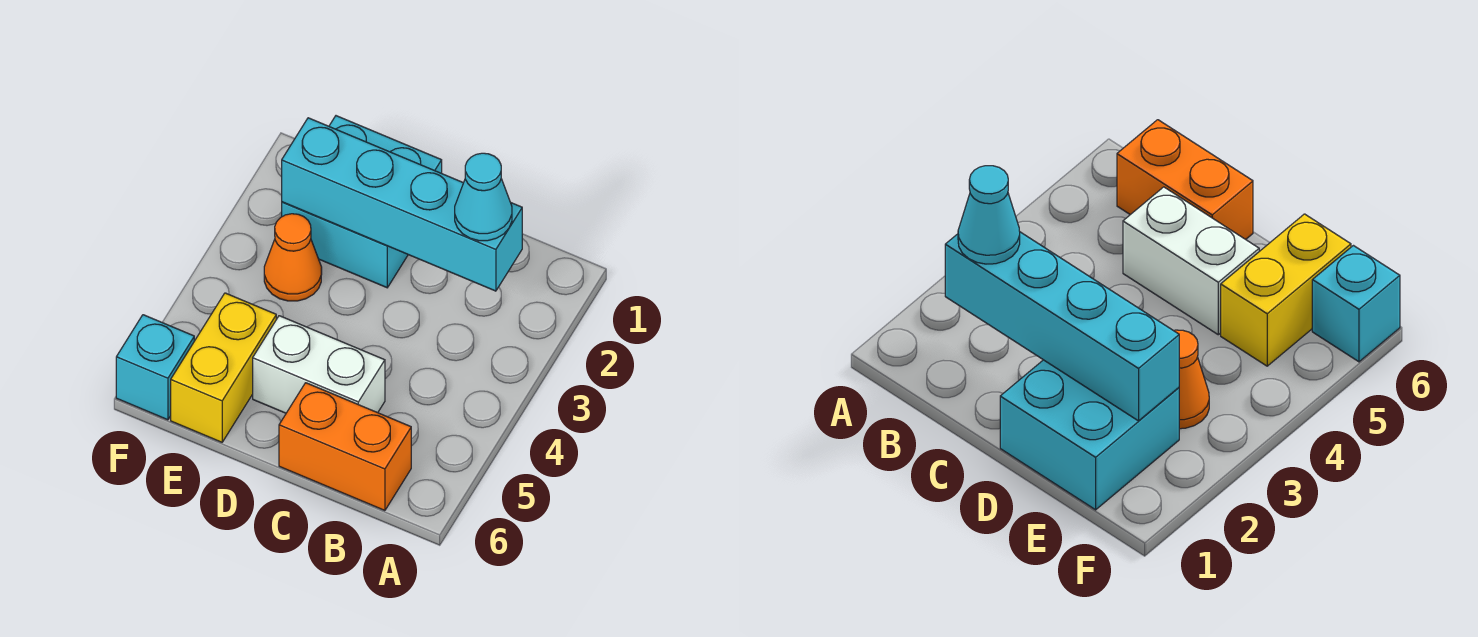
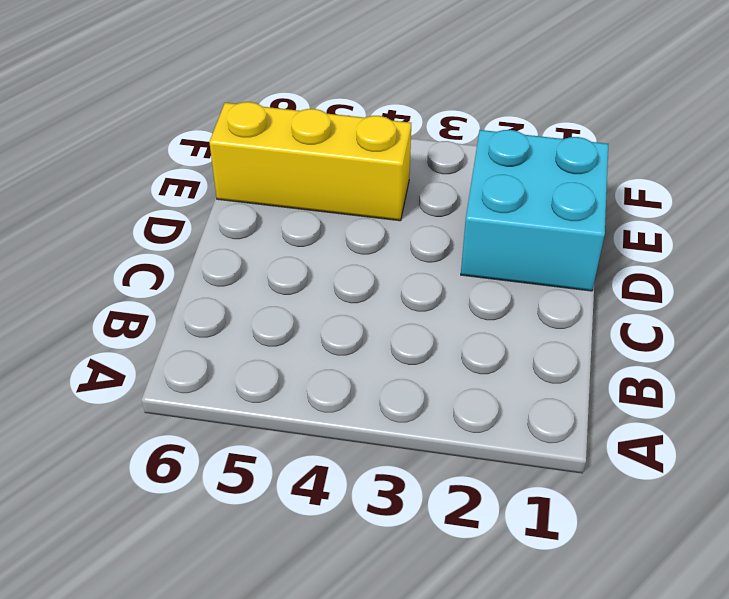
yellow 1x3 brick [209,102,411,221] -> yellow 1x2 brick [171,293,276,442]
none -> orange 1x2 brick [279,383,411,511]
none -> white 1x2 brick [253,316,385,413]

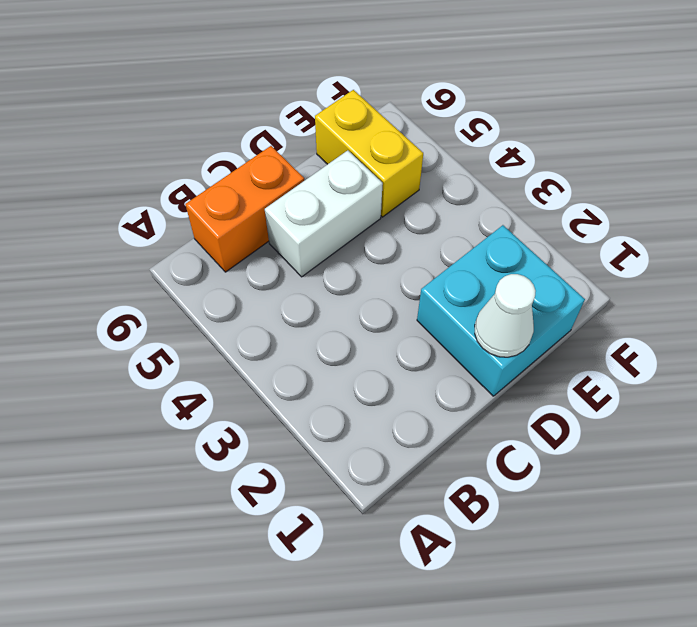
white 1x1 cone [475,274,536,357] -> none
none -> orange 1x1 cone [264,214,322,301]
none -> cyan 1x1 brick [116,315,194,420]

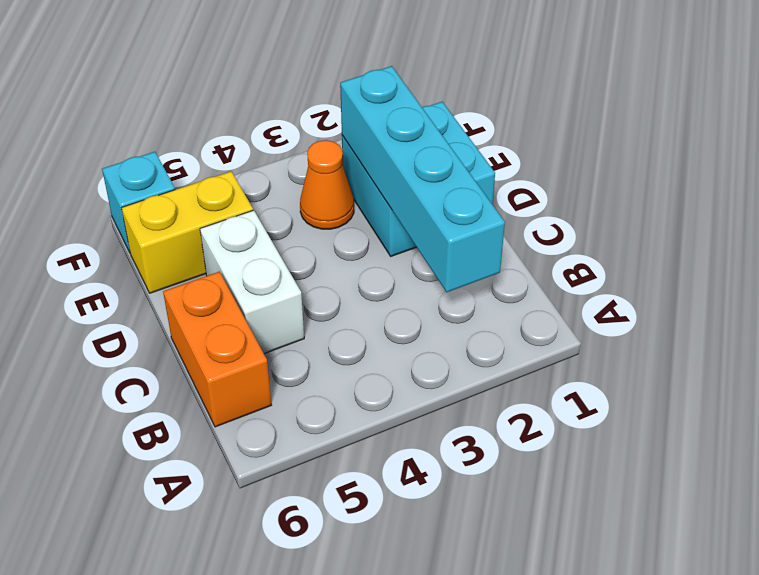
none -> cyan 1x1 cone [455,153,512,241]

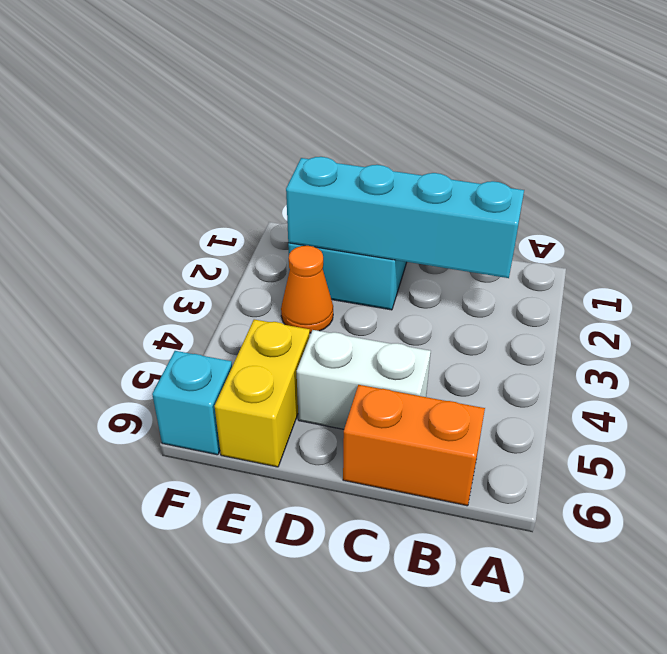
none -> cyan 1x1 cone [455,153,512,241]

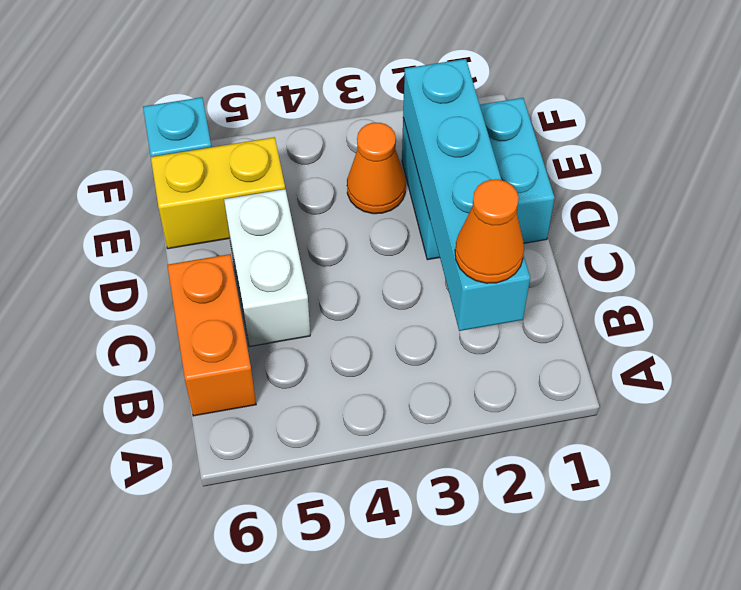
orange 1x1 cone [455,179,524,283] -> cyan 1x1 cone [455,153,512,241]

